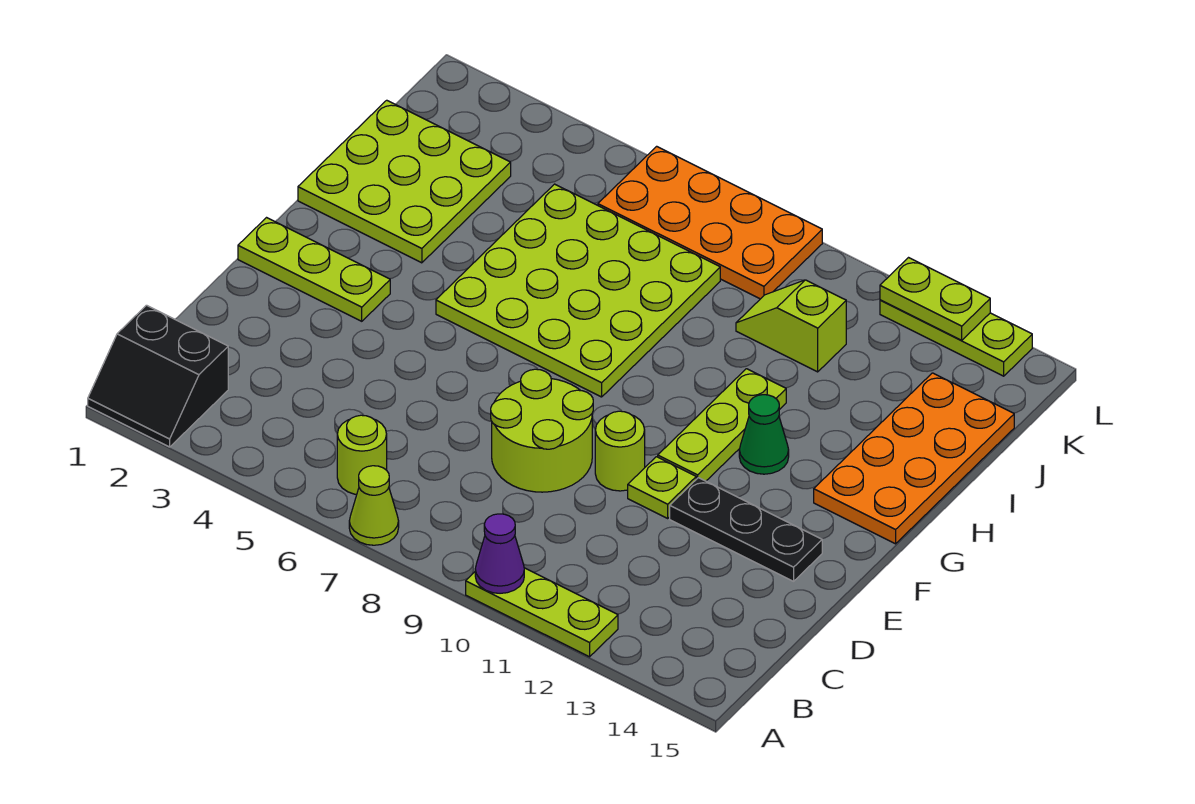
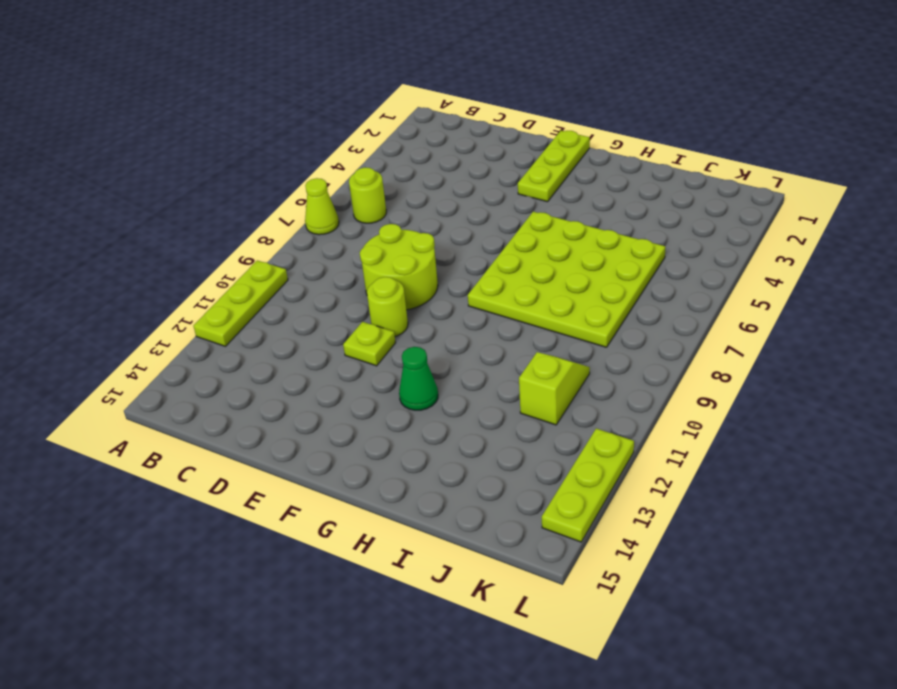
none -> black 2x2 slope [88,305,228,447]
none -> black 1x3 plate [670,478,822,581]
none -> lime 1x3 plate [658,369,786,481]

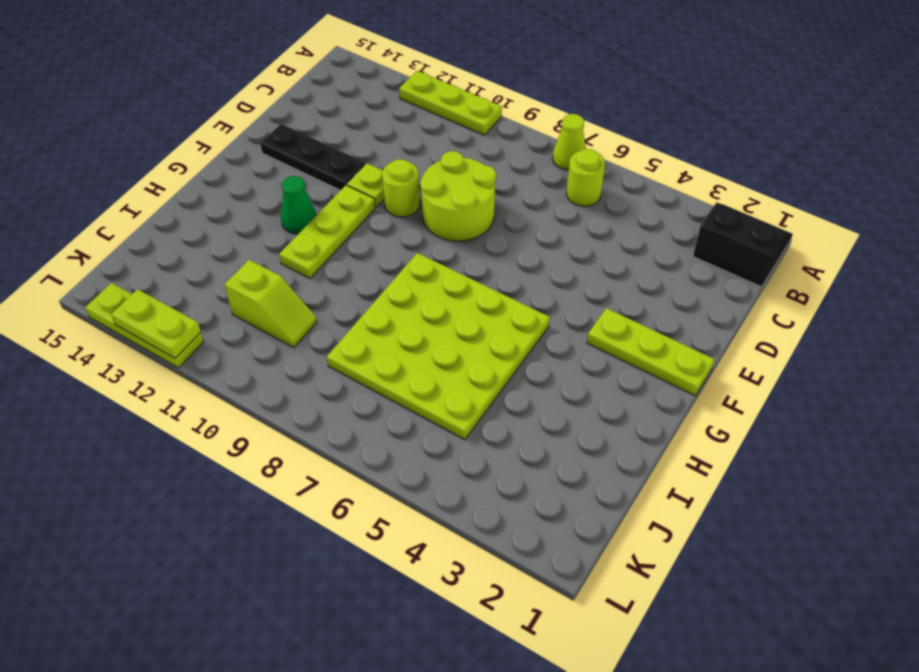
none -> orange 2x4 plate [814,373,1014,544]
none -> lime 3x3 plate [298,100,511,263]
none -> orange 2x4 plate [598,146,822,299]

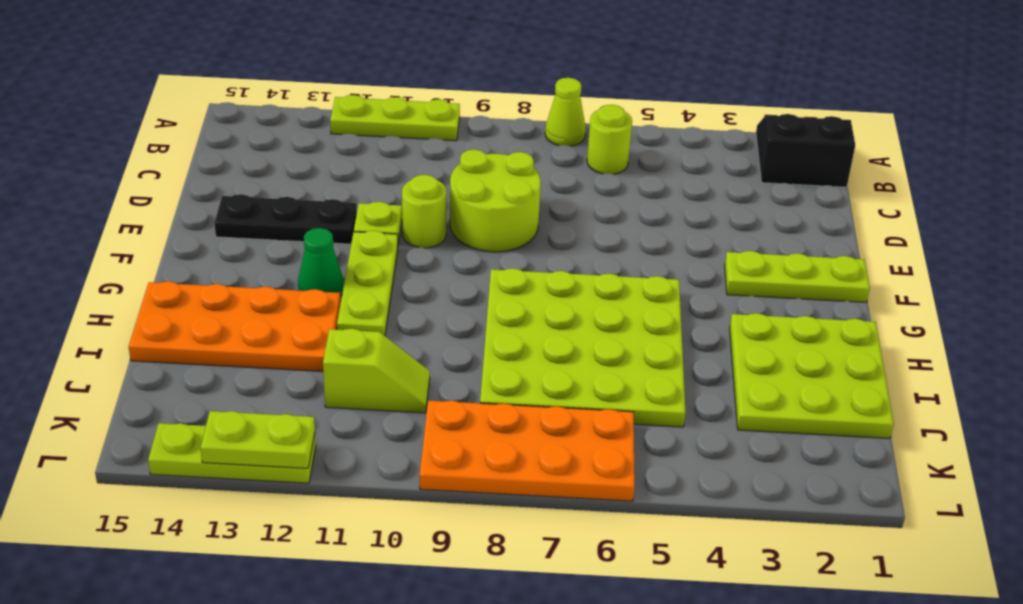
orange 2x4 plate [129,281,341,371] -> orange 2x4 plate turned to [814,373,1014,544]
none -> purple 1x1 cone [475,514,524,593]

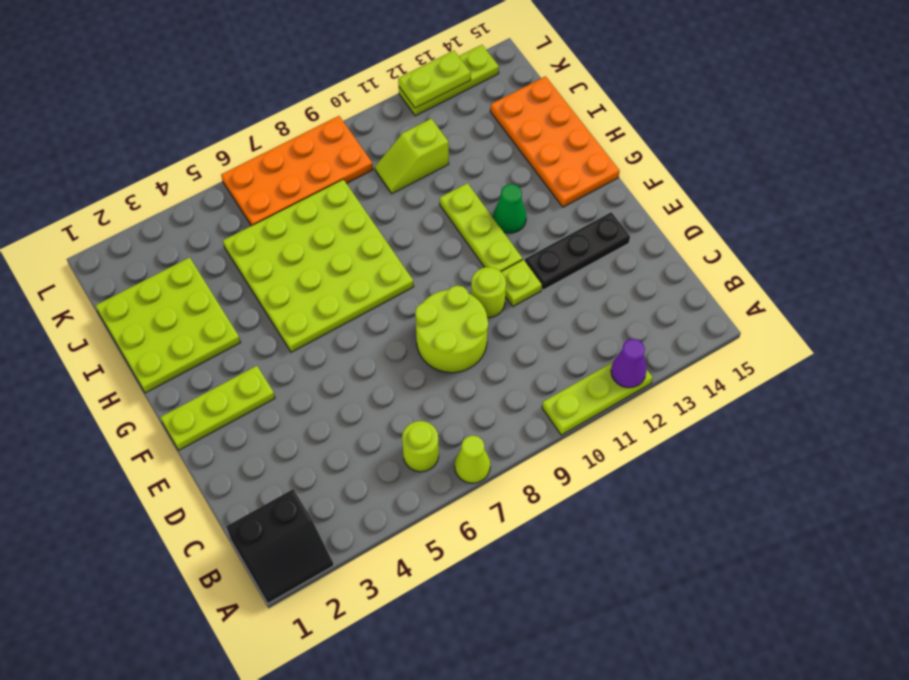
purple 1x1 cone [611,339,647,388] -> purple 1x1 cone moved to [475,514,524,593]

